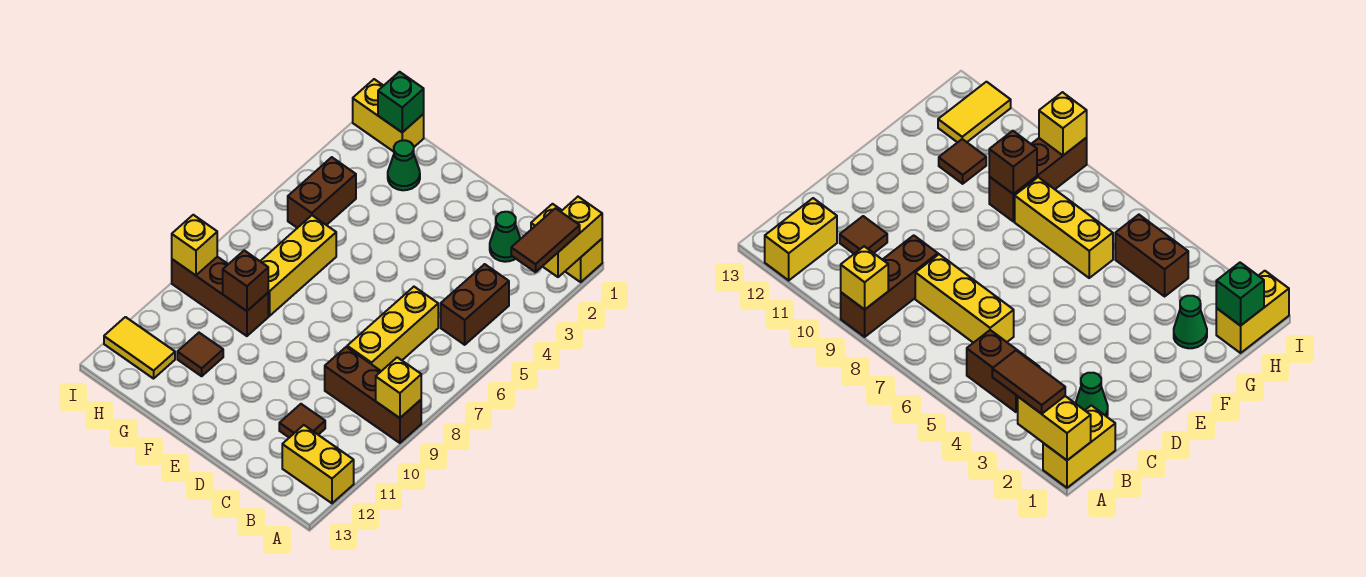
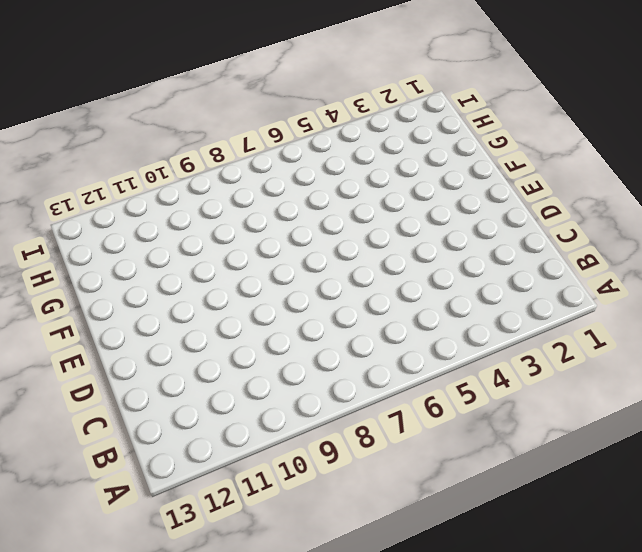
none -> yellow 1x2 brick [531,204,602,282]
none -> brown 1x3 brick [325,347,421,443]
none -> yellow 1x2 brick [282,425,354,503]

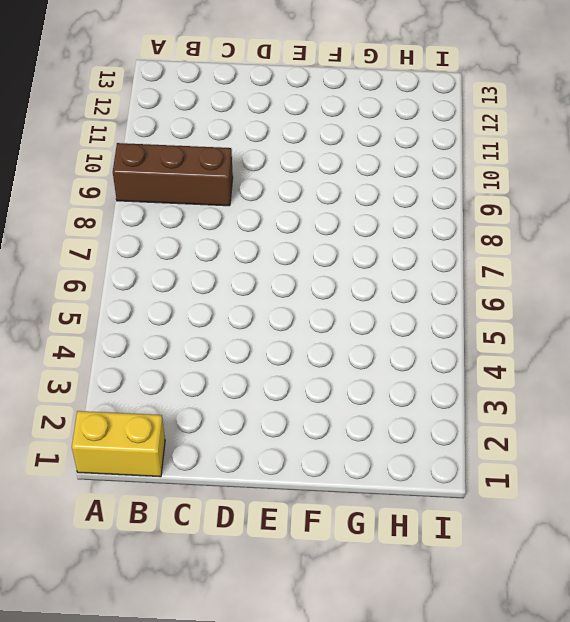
none -> yellow 1x2 brick [282,425,354,503]
none -> brown 1x2 brick [441,264,509,345]
none -> green 1x1 cone [490,212,520,262]

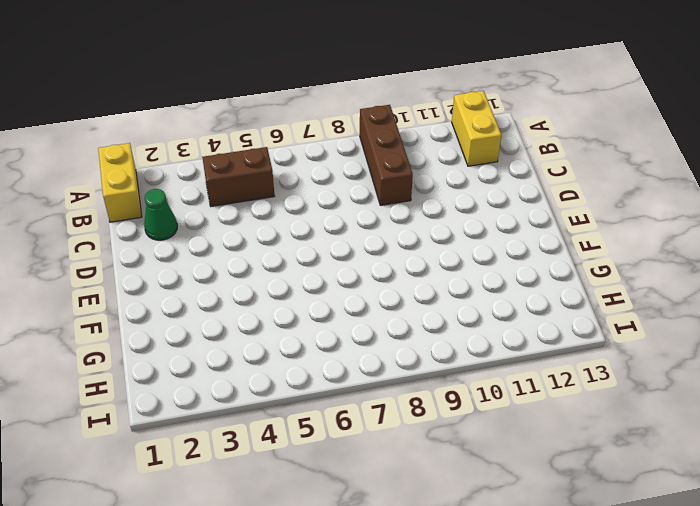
none -> yellow 1x3 brick [347,287,438,371]
none -> brown 1x1 tile [279,404,325,438]
none -> green 1x1 cone [388,140,420,190]

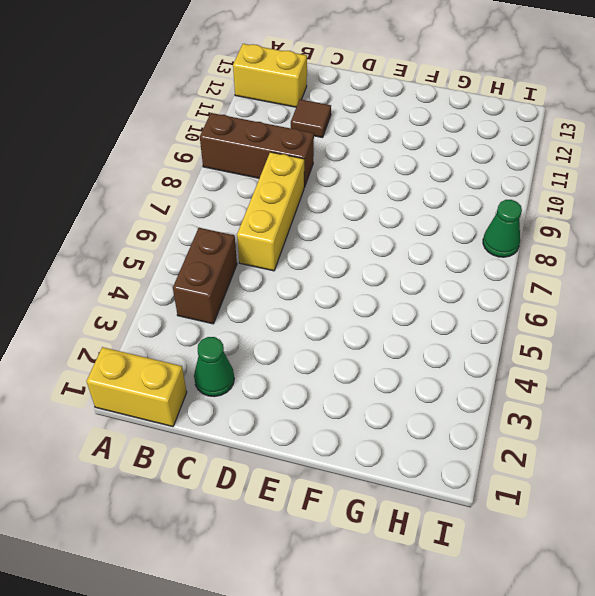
green 1x1 cone [483,200,522,257] -> green 1x1 cone moved to [388,140,420,190]
none -> yellow 1x3 brick [260,215,336,316]
none -> brown 1x3 brick [172,257,268,336]
none -> brown 1x1 tile [177,333,223,376]

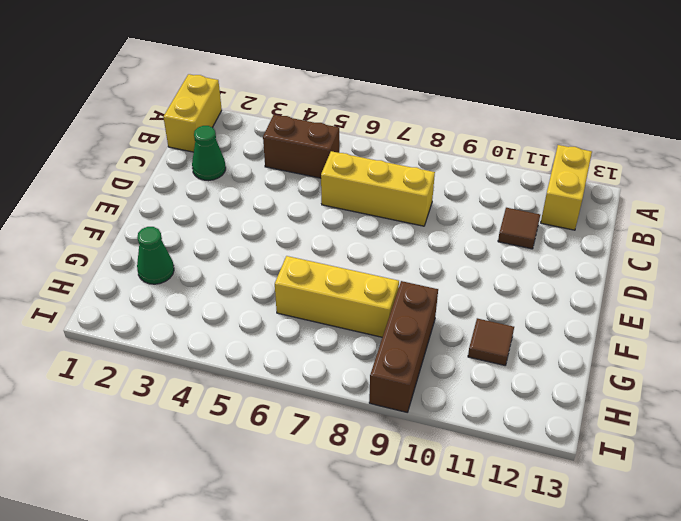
none -> brown 1x3 brick [325,347,421,443]
none -> yellow 1x2 brick [353,79,424,152]
none -> brown 1x2 brick [288,157,356,228]

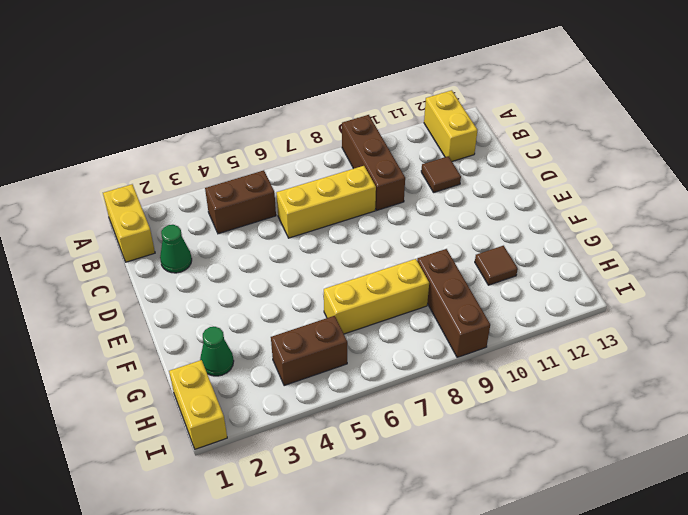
none -> yellow 1x2 tile [104,317,175,379]
none -> yellow 1x2 brick [542,197,602,277]
none -> yellow 1x1 brick [376,357,421,418]

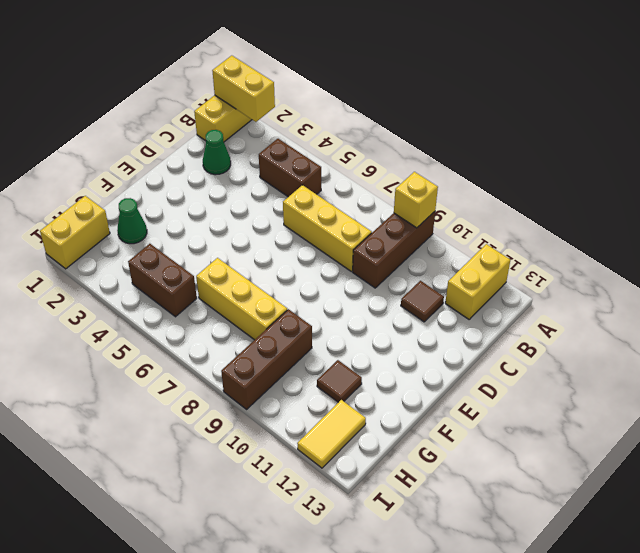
none -> brown 1x1 brick [223,250,268,311]
none -> green 1x1 brick [378,72,424,132]
none -> yellow 1x1 brick [172,215,217,275]

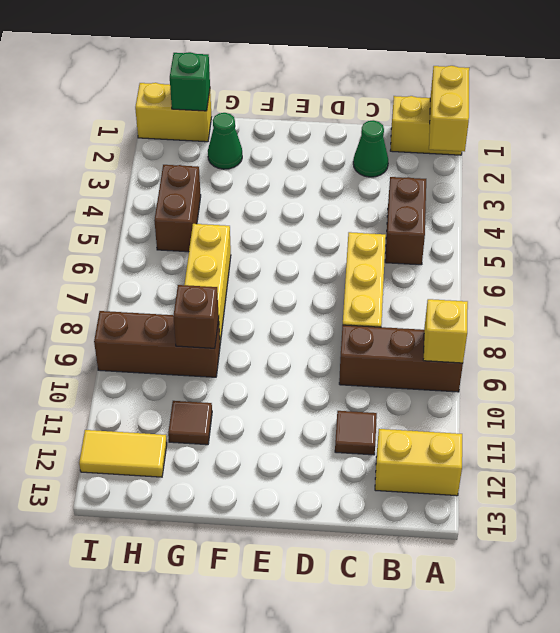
none -> yellow 1x1 brick [172,215,217,275]
none -> brown 1x2 tile [511,208,580,272]

